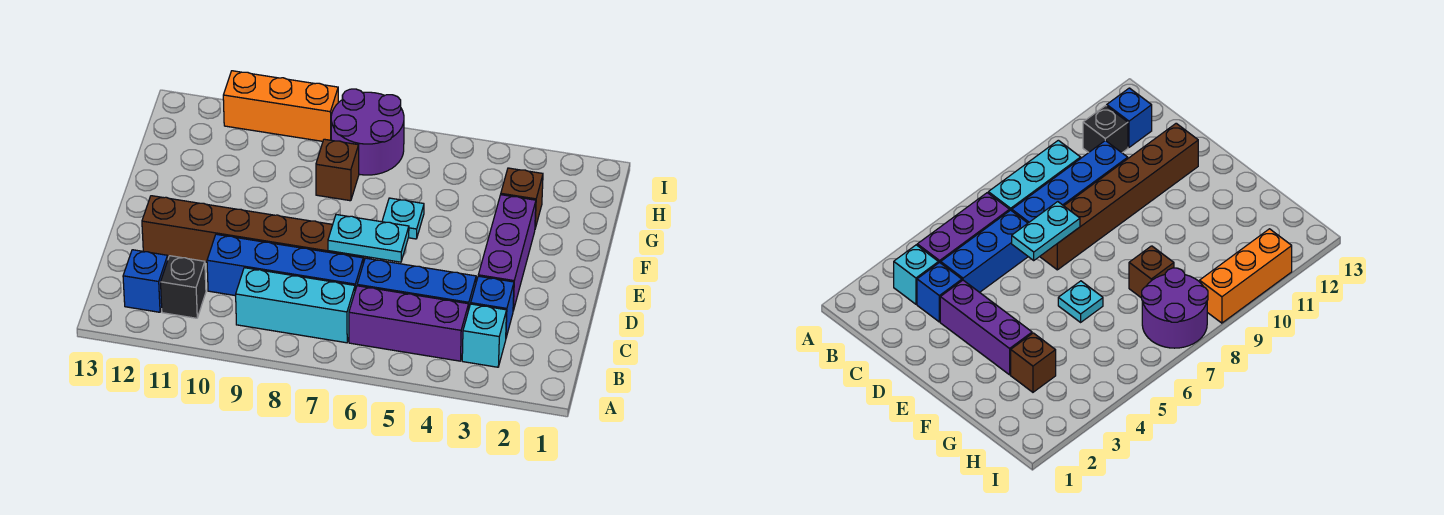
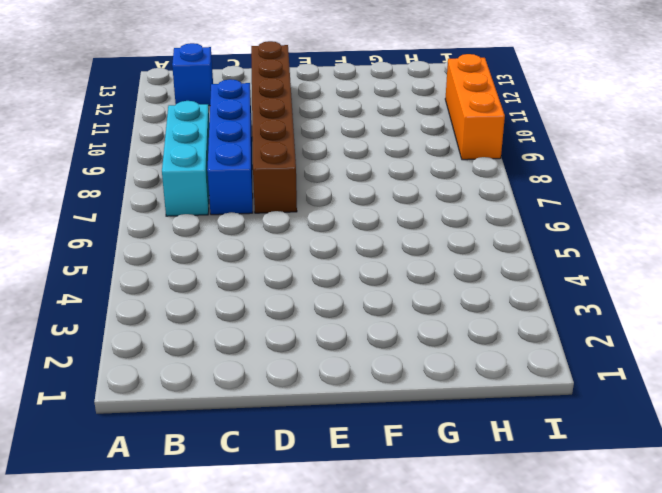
none -> cyan 1x1 brick [462,304,507,367]
none -> purple 1x3 brick [349,286,469,361]
none -> black 1x1 brick [161,256,206,318]

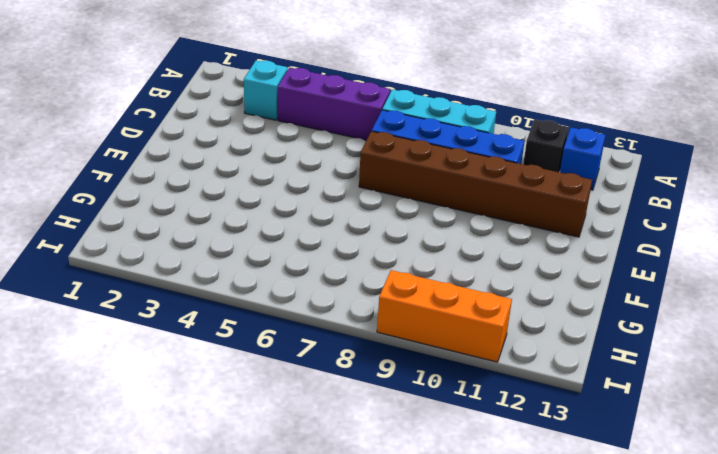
none -> blue 1x1 brick [471,276,514,337]
none -> blue 1x3 brick [357,258,476,310]
none -> purple 1x3 brick [478,195,536,311]

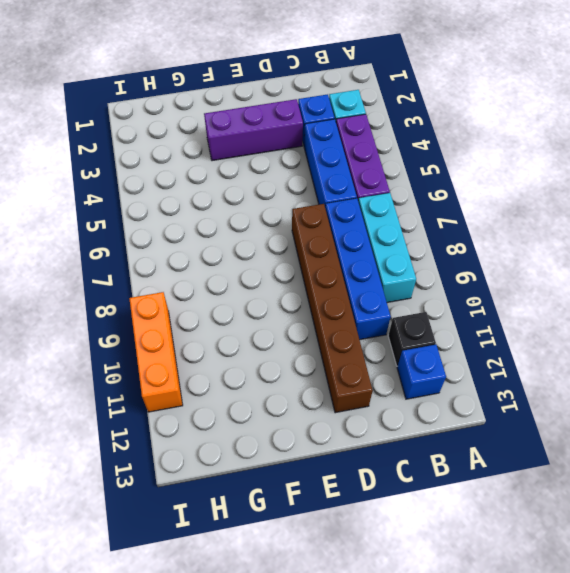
none -> cyan 1x1 plate [382,198,424,239]
none -> brown 1x1 brick [501,168,543,228]
none -> brown 1x1 brick [316,139,359,201]

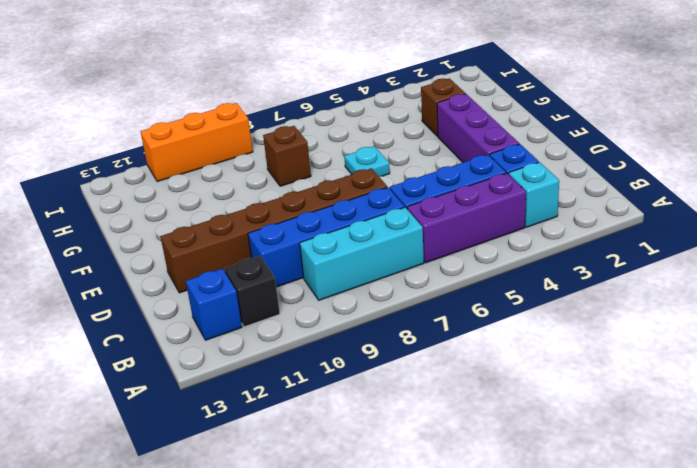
none -> purple 2x2 round brick [331,89,404,175]
none -> cyan 1x2 plate [328,215,409,262]

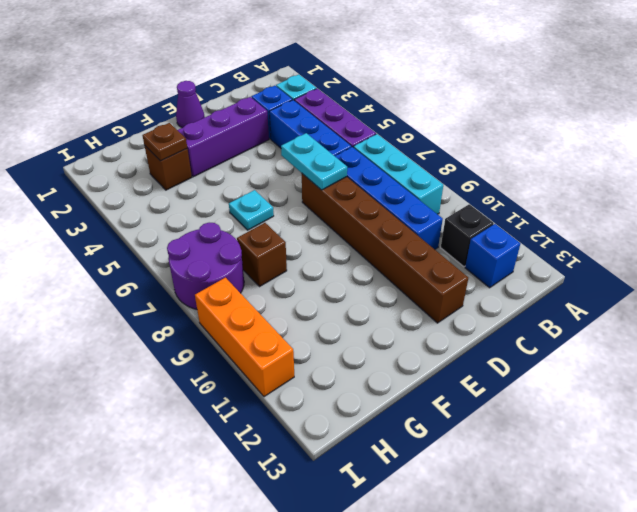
purple 1x1 cone [176,81,205,128] -> none
brown 1x1 plate [142,123,187,161] -> none

